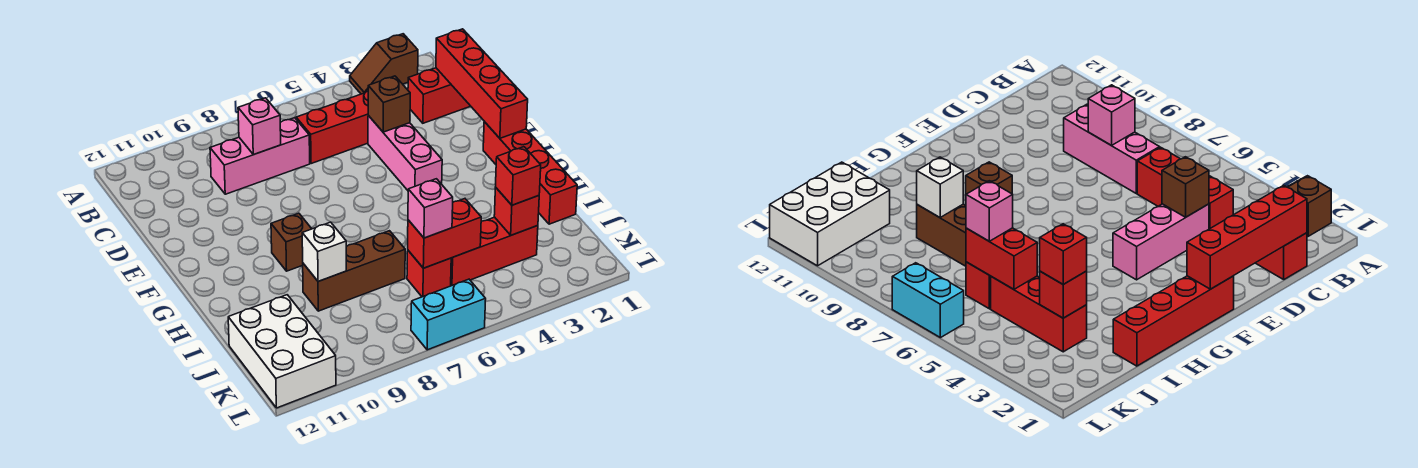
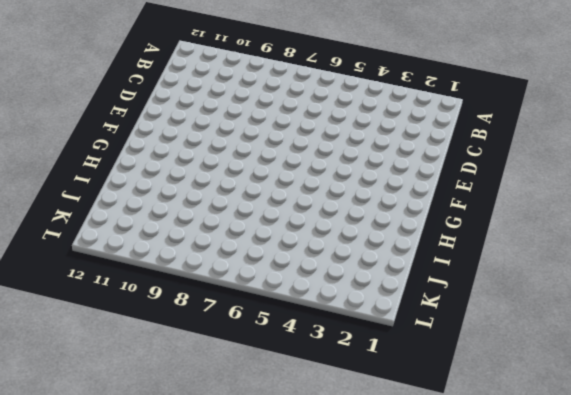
none -> brown 1x2 slope [350,34,418,94]
none -> red 1x2 brick [408,68,470,123]
none -> red 1x3 brick [296,91,368,164]

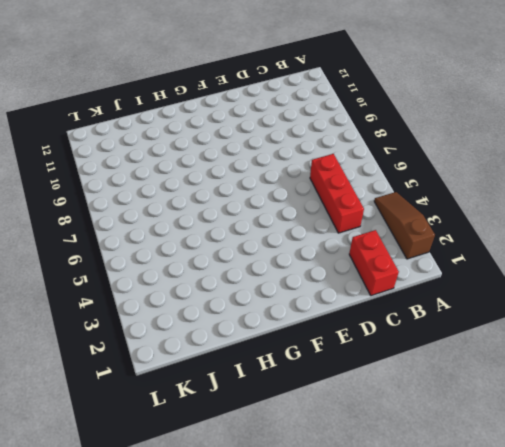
brown 1x3 slope [374,192,435,259] -> brown 1x2 slope [350,34,418,94]
none -> pink 1x3 brick [210,118,310,194]
none -> pink 1x3 brick [368,116,442,190]
none -> red 1x4 brick [483,122,577,224]

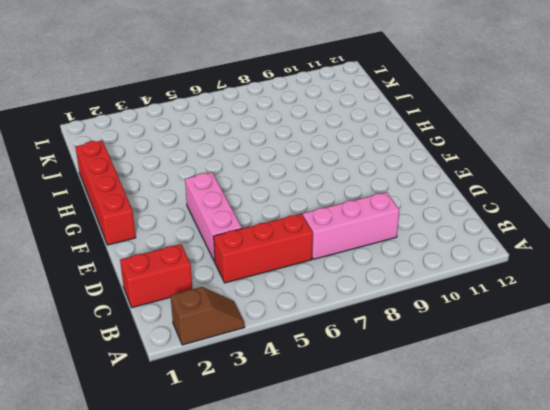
none -> brown 1x1 brick [271,213,312,271]
none -> brown 1x3 brick [303,231,405,311]
none -> red 1x3 brick [451,217,538,286]

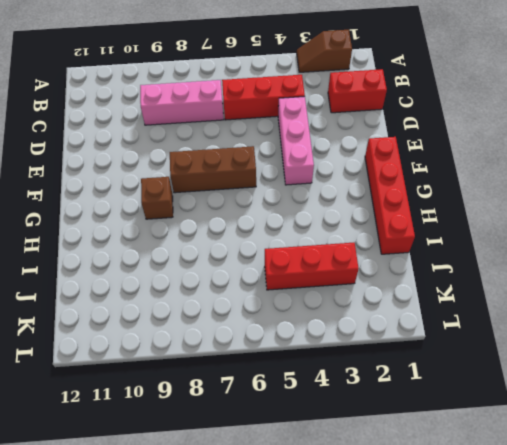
brown 1x3 brick [170,146,256,193] -> brown 1x3 brick moved to [303,231,405,311]
none -> red 1x1 brick [407,251,451,297]
none -> white 2x3 brick [228,295,336,408]
none -> cyan 1x2 brick [411,279,486,350]

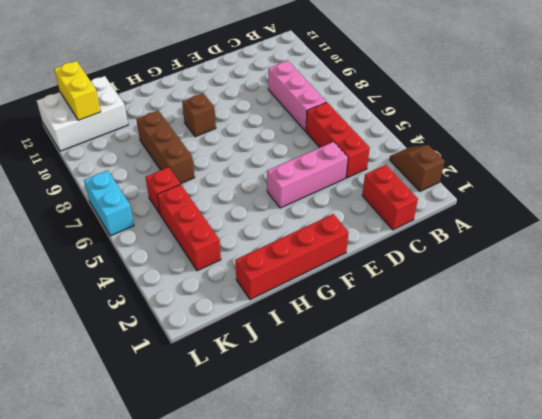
yellow 1x2 brick [54,61,101,120] -> none
none -> red 1x4 brick [436,29,528,138]
none -> pink 1x1 brick [238,98,281,154]
none -> brown 1x1 brick [368,76,410,132]

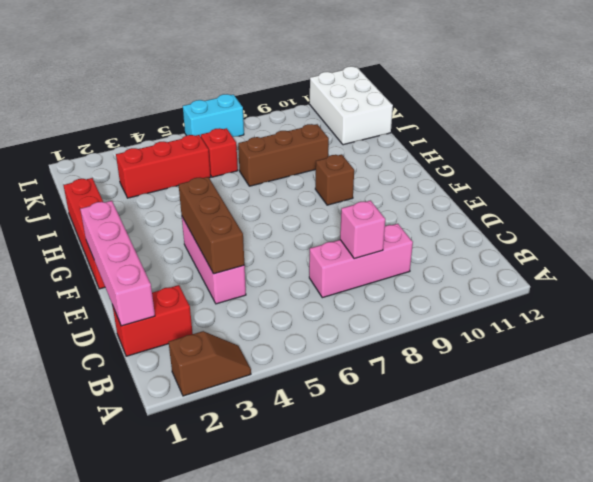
pink 1x4 brick [80,201,155,326] -> red 1x4 brick [436,29,528,138]
brown 1x3 brick [179,177,244,274] -> brown 1x1 brick [368,76,410,132]
none -> red 1x3 brick [296,91,368,164]
none -> white 1x1 brick [302,222,346,281]
none -> red 1x1 brick [494,187,539,235]

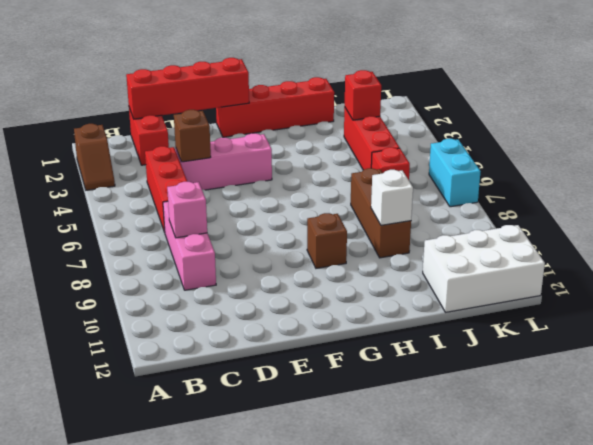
none -> red 1x2 brick [408,199,481,268]
none -> red 1x1 brick [496,147,541,205]
none -> pink 1x1 brick [408,179,453,238]

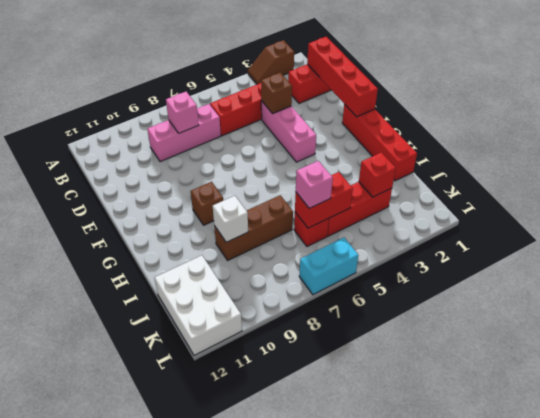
none -> red 1x1 brick [496,147,541,205]

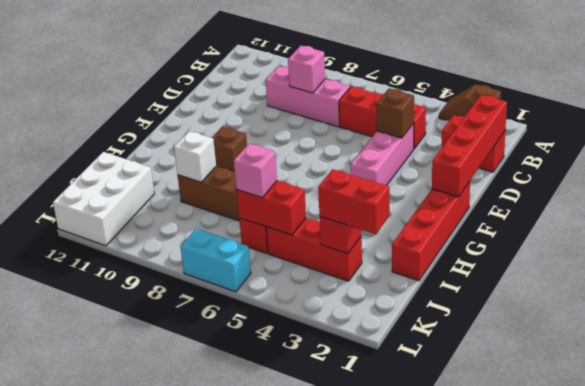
red 1x2 brick [318,169,390,234] -> red 1x1 brick [496,147,541,205]

